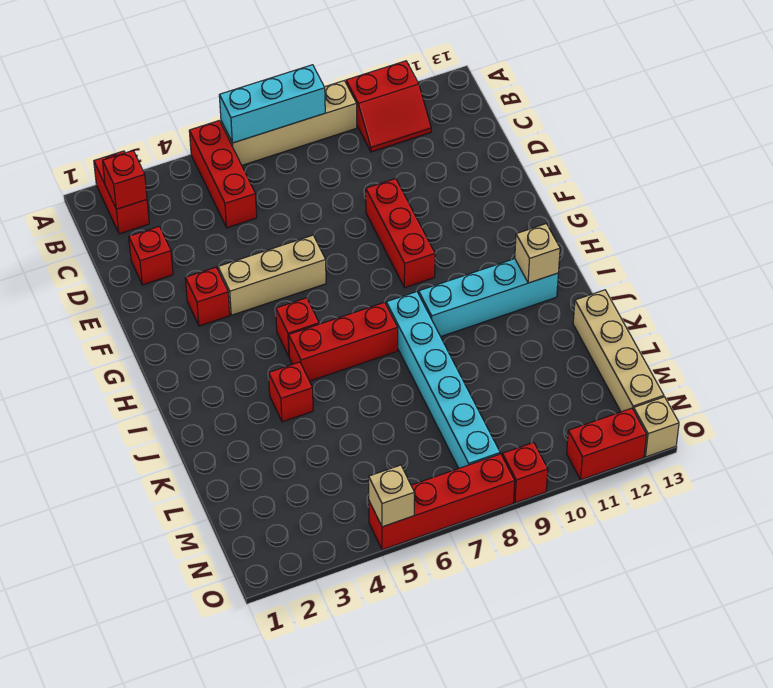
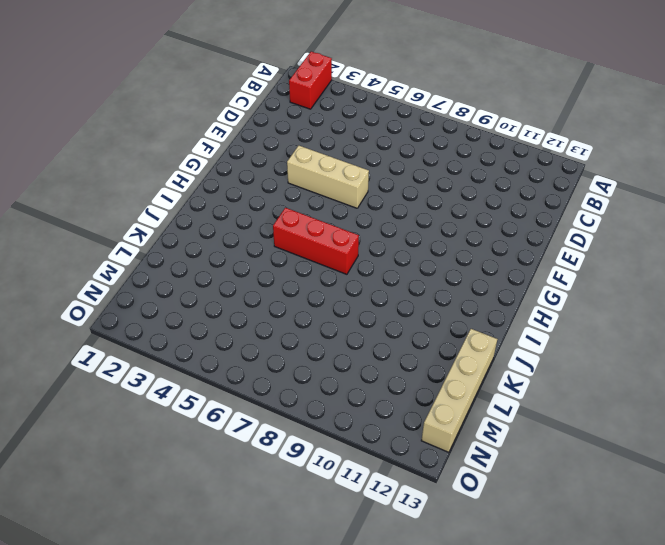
none -> red 1x3 brick [189,121,257,228]
none -> tan 1x4 brick [221,81,357,165]
none -> red 2x2 slope [346,61,431,152]

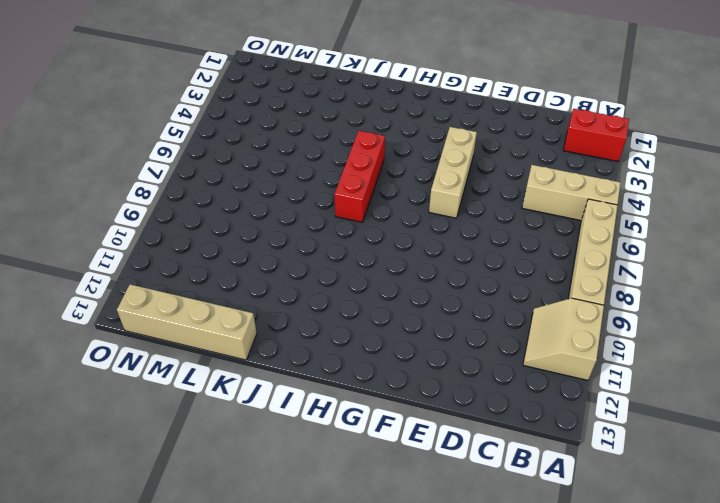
tan 1x3 brick [522,165,621,220] -> red 1x3 brick [189,121,257,228]
tan 2x2 slope [523,298,604,380] -> red 2x2 slope [346,61,431,152]
none -> red 1x1 brick [129,226,173,285]
none -> red 1x3 brick [366,179,435,288]
none -> red 1x1 brick [185,267,230,326]

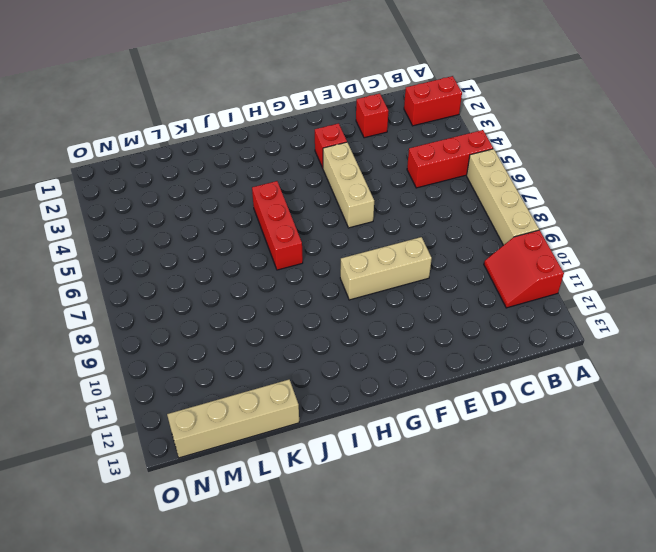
tan 1x3 brick [340,237,432,300] -> red 1x3 brick [366,179,435,288]
none -> red 1x1 brick [276,298,319,356]
none -> cyan 1x6 brick [386,292,500,468]
none -> cyan 1x4 brick [419,259,558,337]

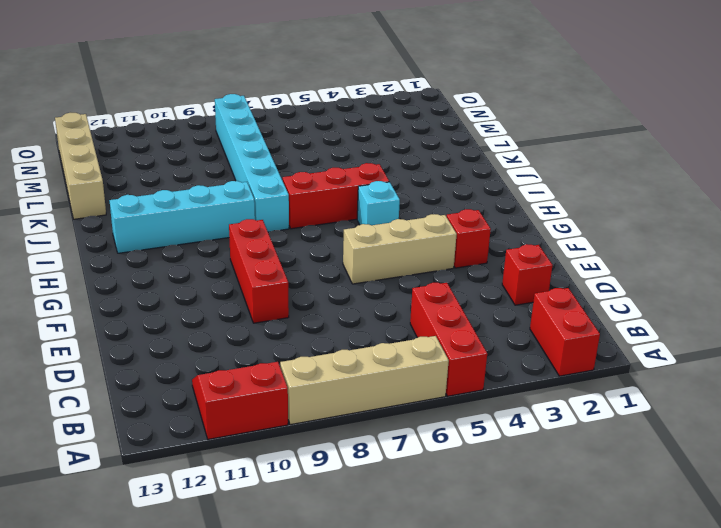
cyan 1x1 brick [357,181,400,225] -> red 1x1 brick [276,298,319,356]
none -> red 1x1 brick [268,362,313,422]
none -> red 1x4 brick [369,454,515,550]
none -> red 1x1 brick [502,442,548,503]

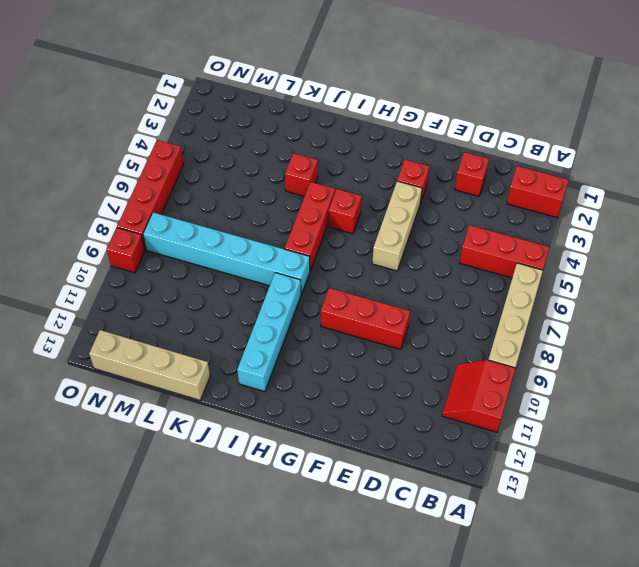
none -> red 1x2 brick [567,408,646,480]
none -> tan 1x1 brick [634,397,679,457]
none -> cyan 1x3 brick [219,65,325,143]

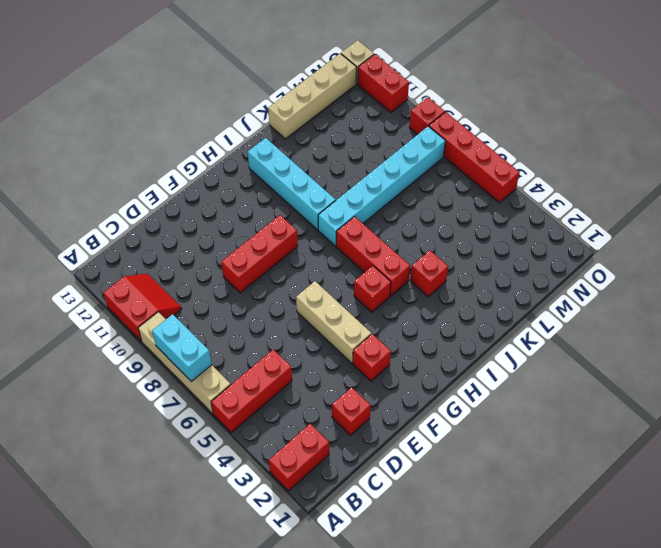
cyan 1x2 brick [152,314,212,381] -> cyan 1x3 brick [219,65,325,143]
none -> red 1x1 brick [103,151,147,209]
none -> tan 1x1 brick [515,224,560,283]
none -> tan 1x1 brick [369,465,414,527]

